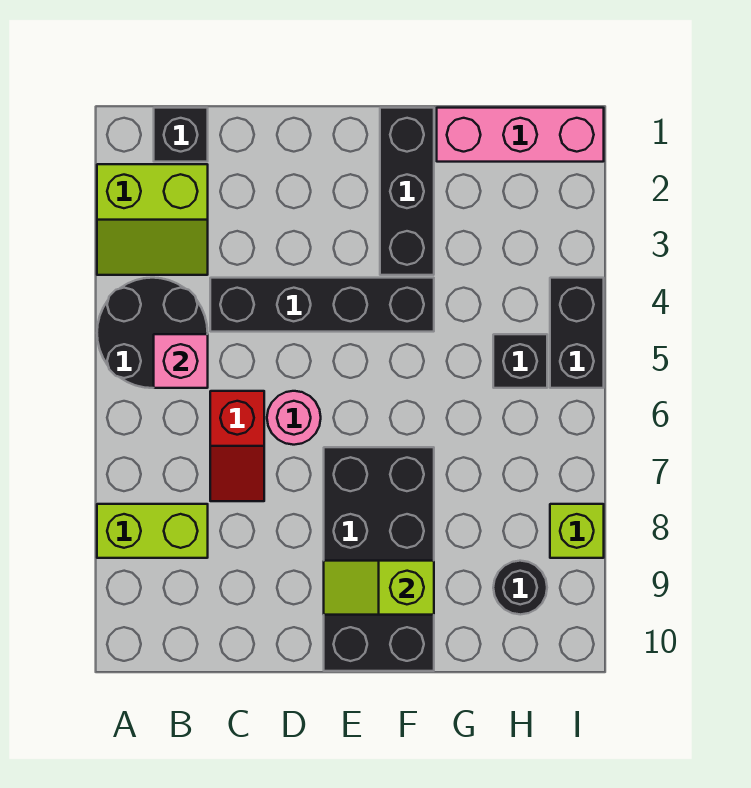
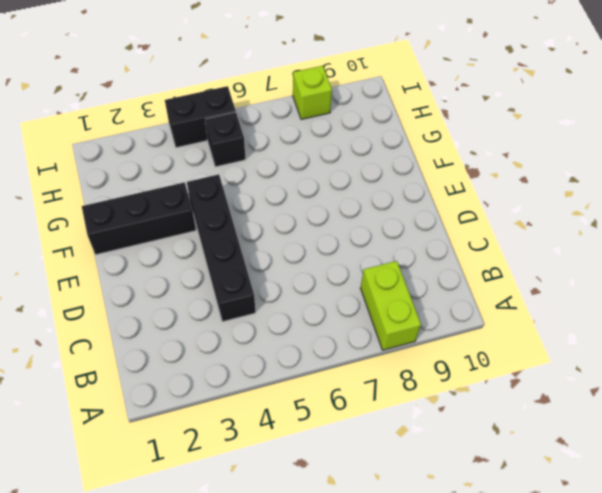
none -> lime 2x2 slope [97,164,208,275]
none -> black 2x2 round brick [97,278,208,388]
none -> black 1x1 brick [154,108,208,162]

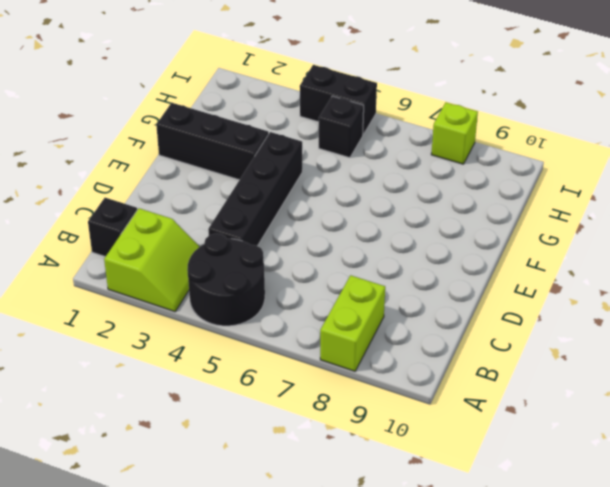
none -> red 1x2 slope [210,391,264,501]
none -> pink 1x1 round brick [267,391,321,445]
none -> black 2x4 brick [324,447,434,671]

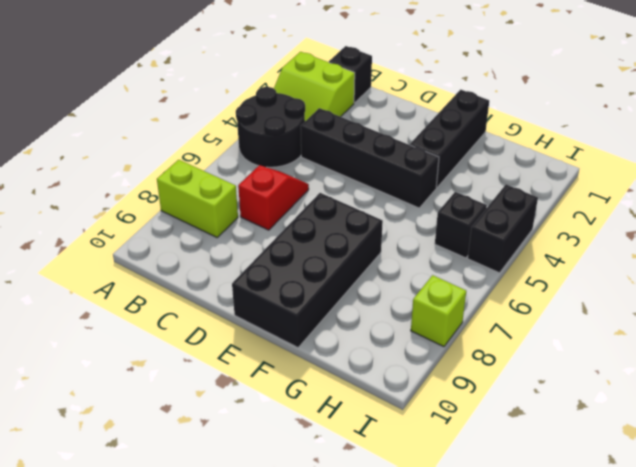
red 1x2 slope [238,165,309,230] -> red 1x2 slope turned to [210,391,264,501]
none -> pink 1x1 round brick [267,391,321,445]
none -> pink 1x3 brick [437,108,604,162]
none -> black 1x1 round brick [493,561,547,615]

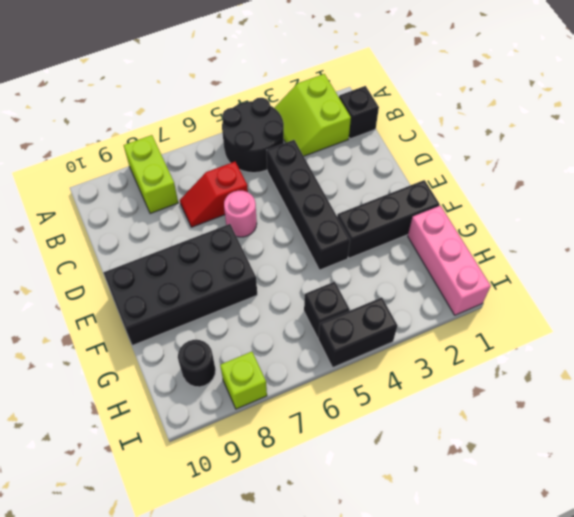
none -> pink 1x1 brick [154,334,208,388]
none -> lime 1x2 slope [324,561,434,615]

